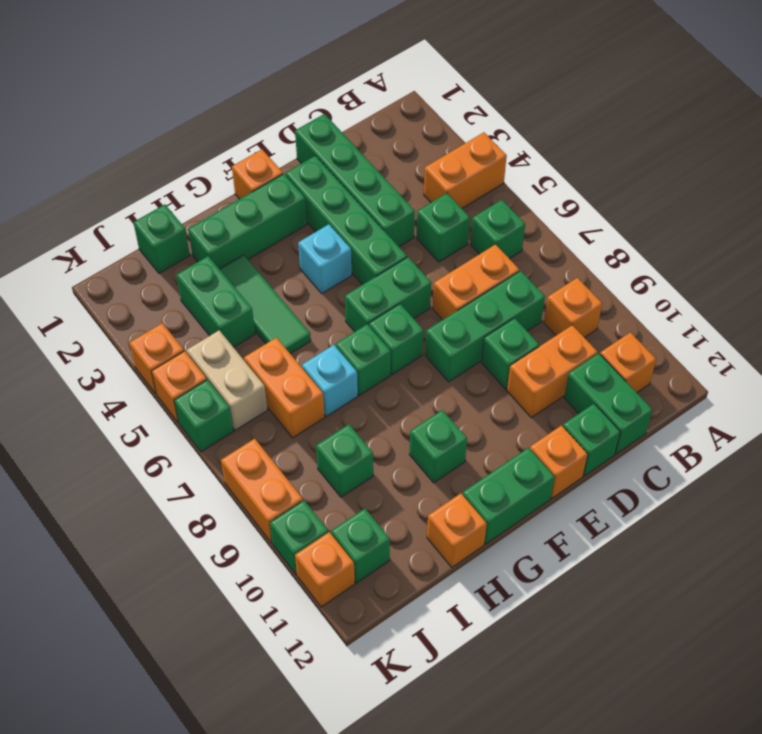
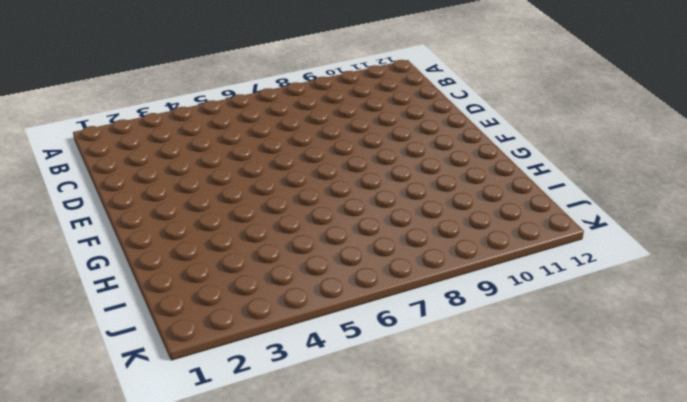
none -> orange 1x2 brick [424,132,507,208]
none -> green 1x1 brick [470,200,525,259]
none -> orange 1x1 brick [544,278,602,338]
none -> orange 1x1 brick [600,332,656,393]

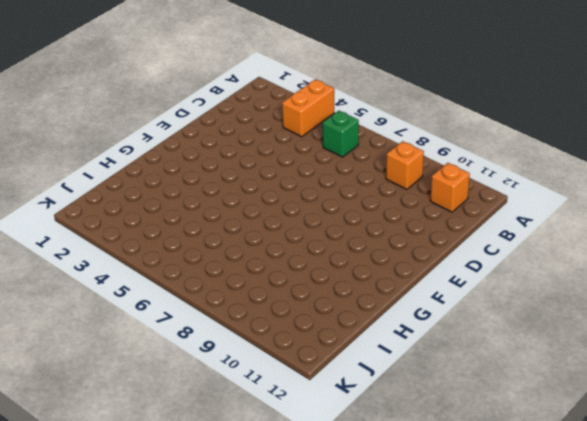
none -> green 1x1 brick [417,193,470,262]
none -> orange 1x2 brick [433,244,519,320]
none -> green 1x3 brick [425,271,545,382]
none -> orange 1x2 brick [507,325,598,417]

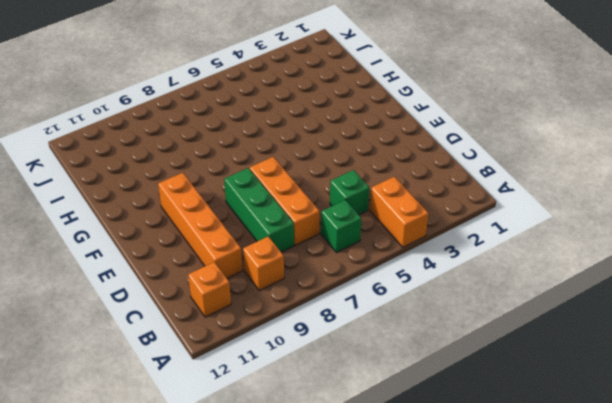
orange 1x3 brick [250,157,319,245] -> orange 1x2 brick [433,244,519,320]
orange 1x4 brick [158,173,242,278] -> orange 1x2 brick [507,325,598,417]
none -> green 1x2 brick [564,353,652,454]
none -> green 1x4 brick [295,114,415,247]
none -> green 1x1 brick [482,318,539,389]
none -> green 1x1 brick [563,404,620,476]

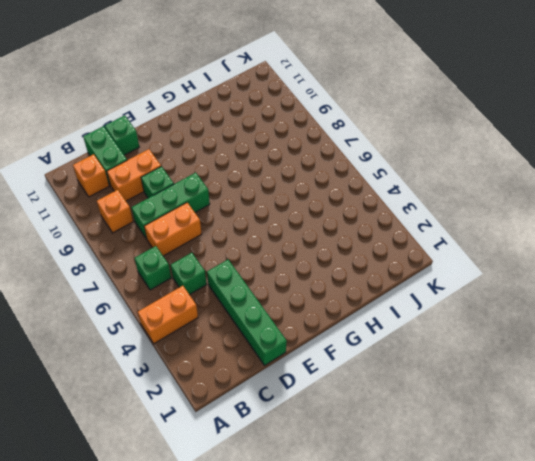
none -> green 1x4 brick [286,156,407,285]
none -> green 1x2 brick [345,257,431,332]
none -> orange 1x1 brick [530,425,588,498]
none -> orange 1x1 brick [232,149,283,199]

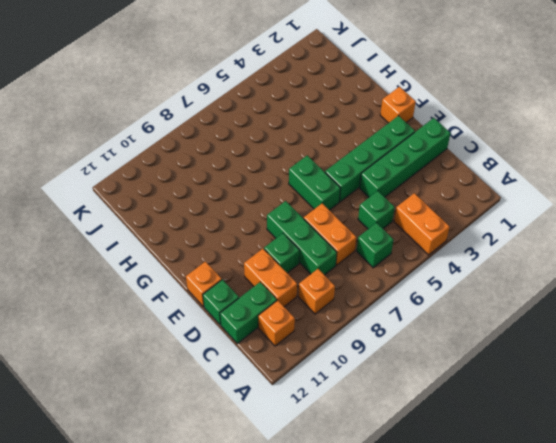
none -> green 1x3 brick [188,174,307,269]
none -> cyan 1x1 brick [298,224,352,293]
none -> green 1x1 brick [369,304,424,375]
none -> green 1x2 brick [462,448,555,544]

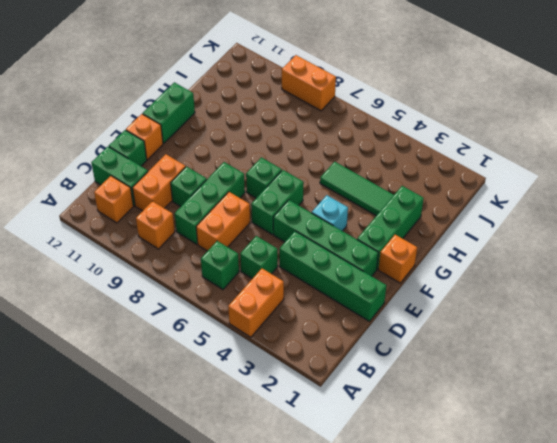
none -> green 1x1 brick [336,324,391,395]
none -> green 1x1 brick [409,410,467,483]
none -> cyan 1x1 brick [302,345,358,416]
none -> orange 1x1 brick [427,493,487,567]

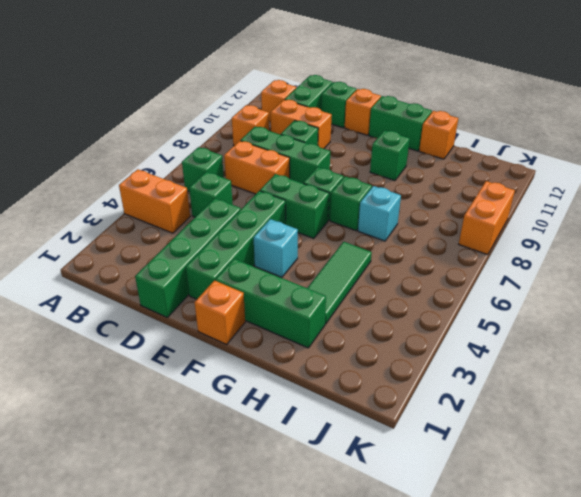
none -> green 1x1 brick [133,204,190,273]
none -> green 1x2 brick [176,256,255,347]
none -> orange 1x2 brick [244,338,325,438]
none -> green 1x1 brick [316,424,373,497]

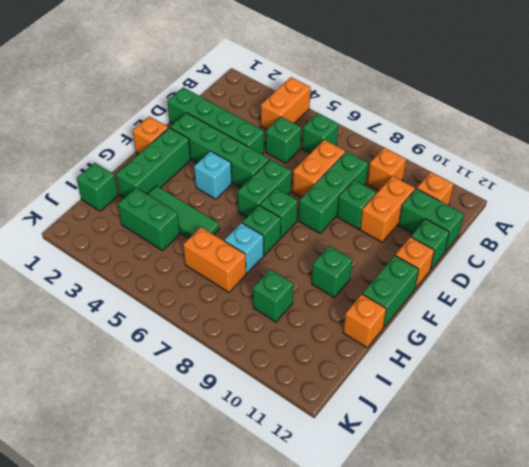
none -> tan 1x2 brick [187,330,267,430]
none -> green 1x1 brick [331,509,390,583]
none -> orange 1x1 brick [129,323,184,394]
none -> orange 1x1 brick [152,351,207,423]

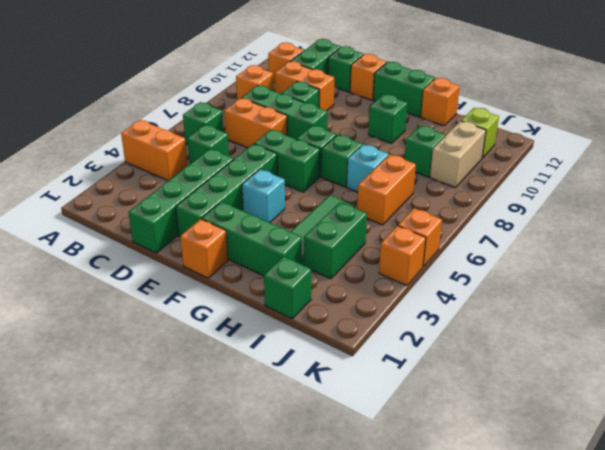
tan 1x2 brick [430,121,486,188] -> tan 1x2 brick moved to [187,330,267,430]
lime 1x1 brick [461,108,499,158] -> green 1x1 brick [331,509,390,583]
none -> green 1x1 brick [174,380,234,452]
none -> orange 1x2 brick [221,439,303,543]
none -> green 1x1 brick [270,500,328,575]
none -> orange 1x1 brick [295,532,355,607]

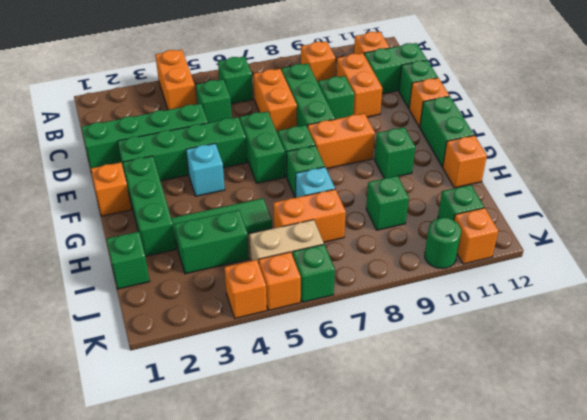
orange 1x2 brick [308,113,375,169] -> orange 1x2 brick moved to [221,439,303,543]
green 1x1 round brick [425,218,461,269] -> green 1x1 brick [270,500,328,575]

